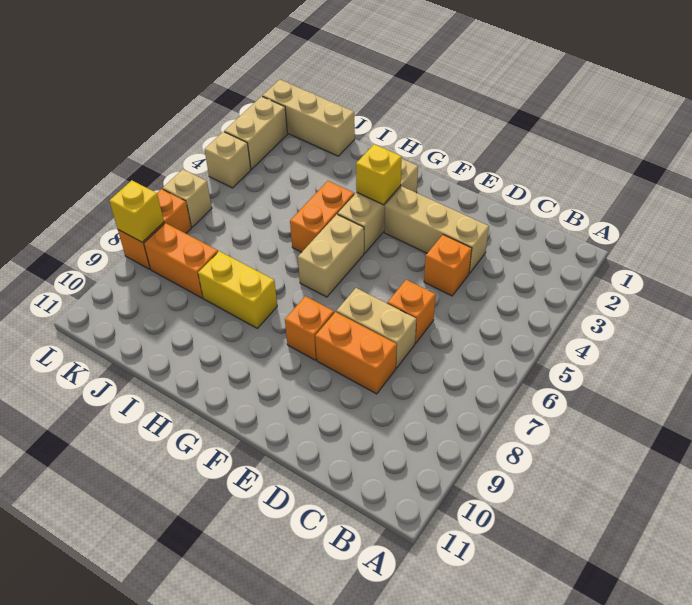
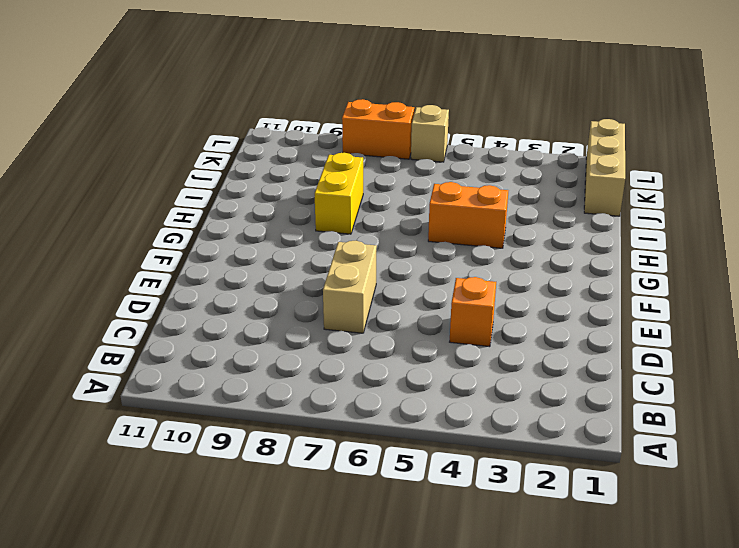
none -> tan 1x3 brick [384,187,489,274]
none -> orange 1x1 brick [387,280,436,343]
none -> orange 1x2 brick [315,312,397,394]

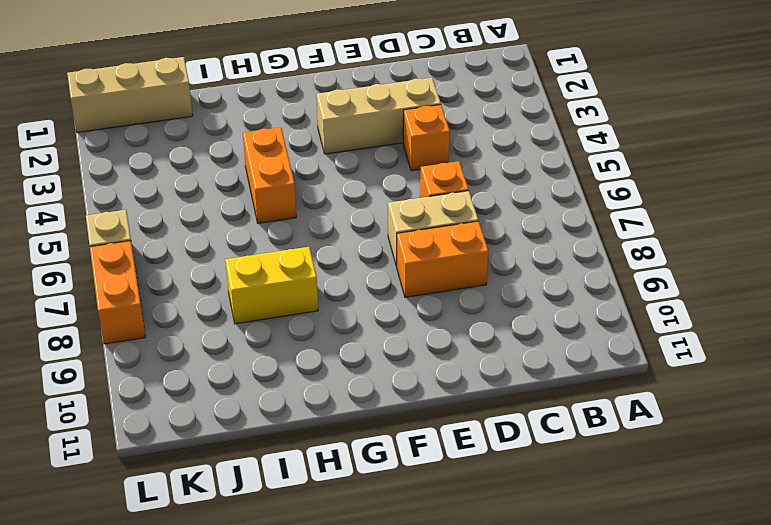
none -> orange 1x1 brick [285,296,334,360]
none -> tan 1x3 brick [338,159,418,253]
none -> tan 1x2 brick [298,214,364,297]

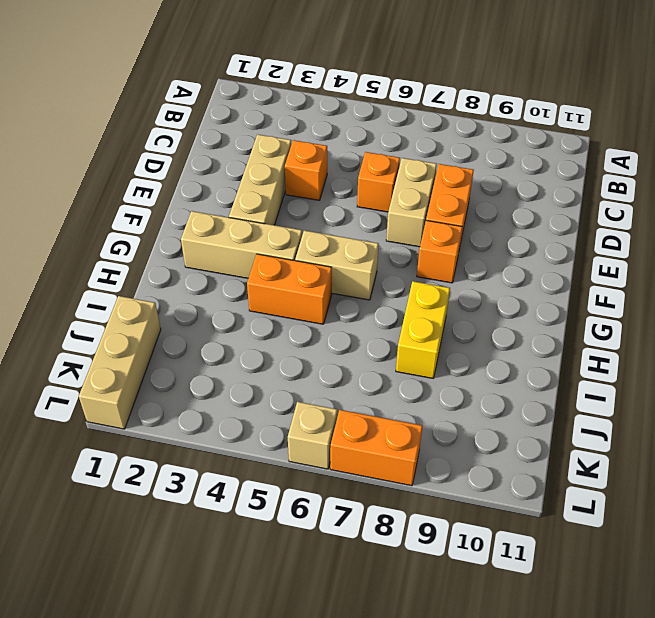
none -> orange 1x2 brick [144,223,218,298]
none -> tan 1x2 brick [224,96,288,169]
none -> tan 1x1 brick [204,132,251,188]

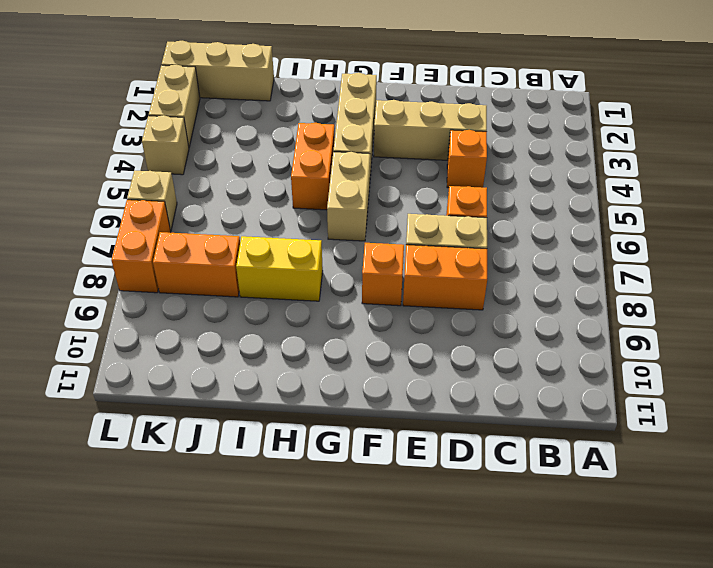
none -> yellow 1x1 brick [356,144,402,205]
none -> yellow 1x1 brick [110,180,164,242]

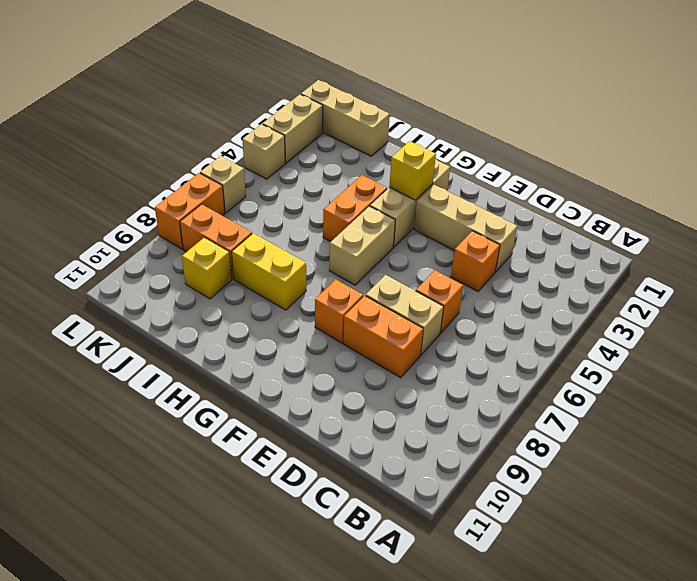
yellow 1x1 brick [182,237,232,299] -> yellow 1x1 brick moved to [110,180,164,242]

